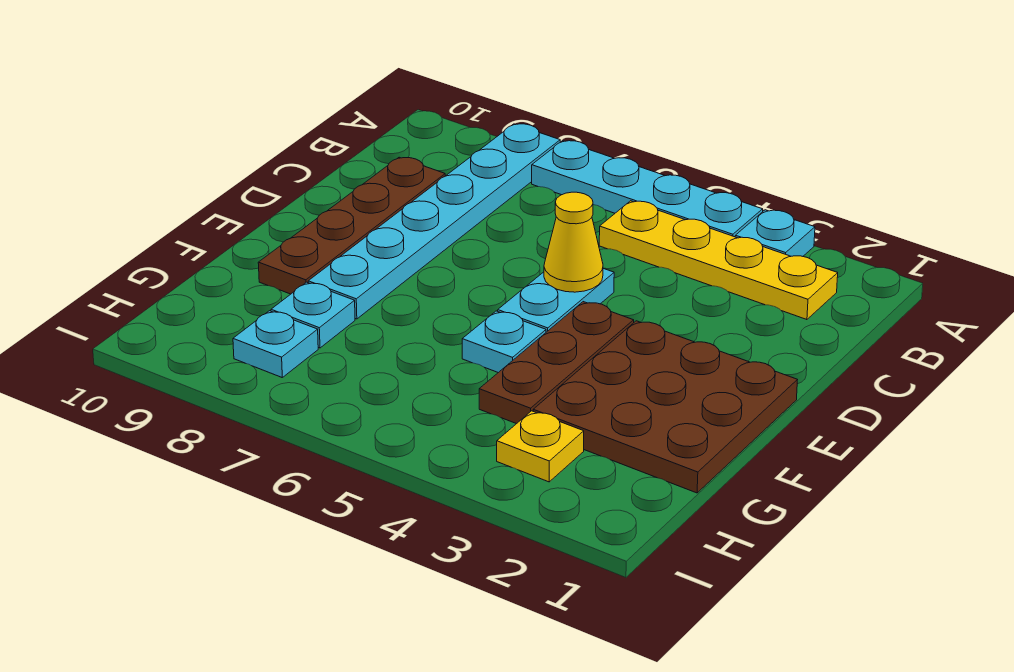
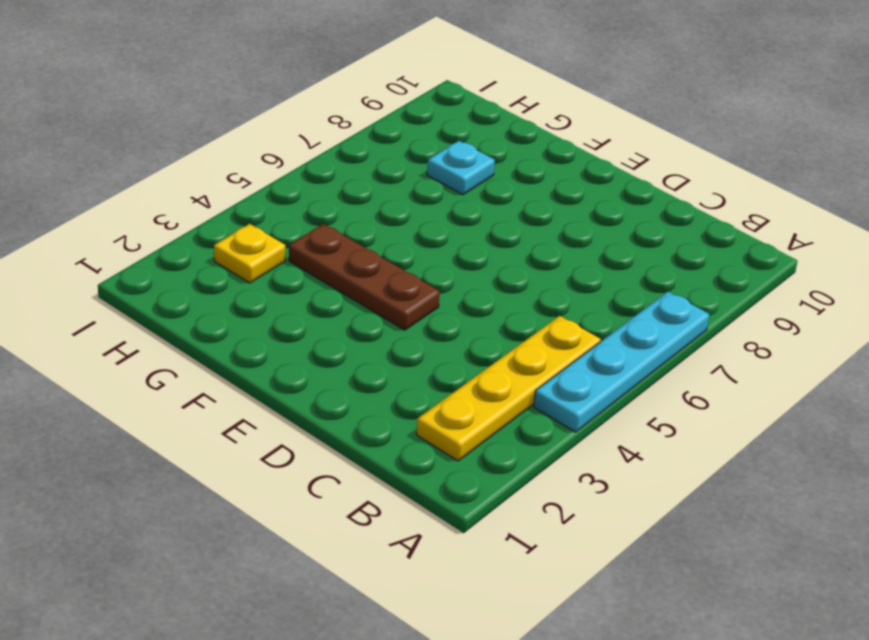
none -> cyan 1x1 plate [735,210,815,256]
none -> cyan 1x6 plate [308,124,560,319]
none -> brown 1x4 plate [258,157,445,294]

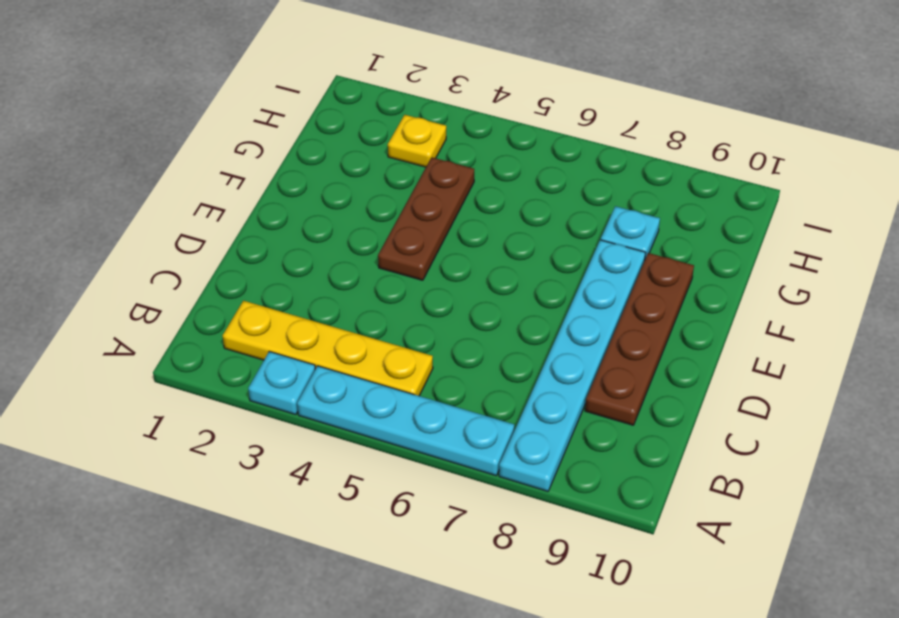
none -> cyan 1x2 plate [498,268,614,332]
none -> brown 3x3 plate [533,321,797,493]
none -> cyan 1x1 plate [462,311,546,373]

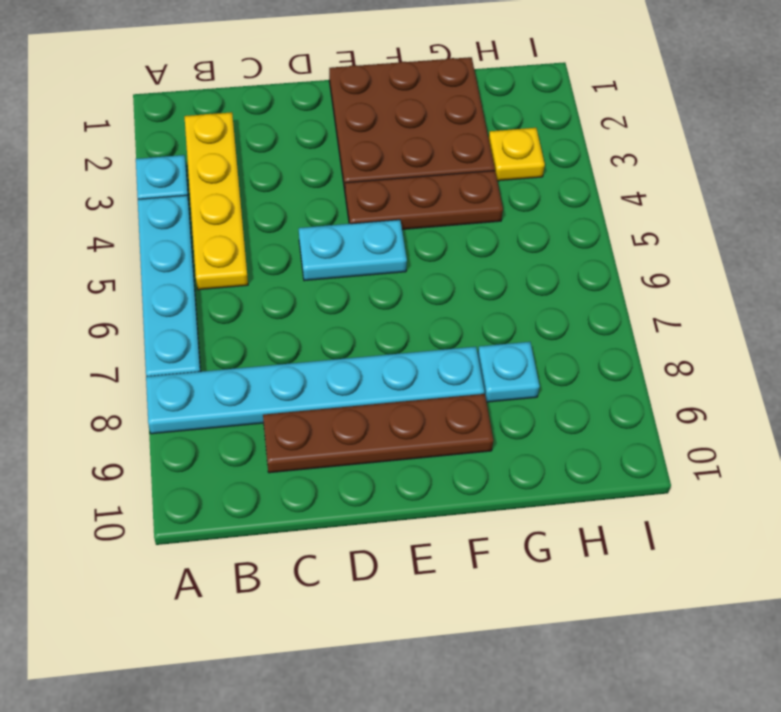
none -> cyan 1x1 plate [462,311,546,373]
none -> cyan 1x1 plate [233,311,318,377]
none -> yellow 1x1 cone [544,192,603,292]

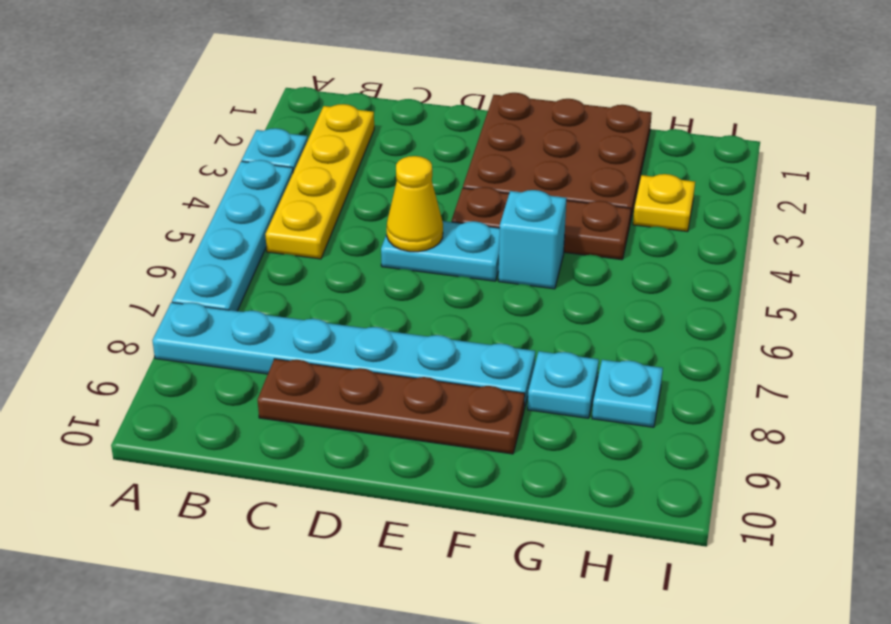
cyan 1x1 brick [498,190,567,289] -> cyan 1x1 plate [462,311,546,373]

